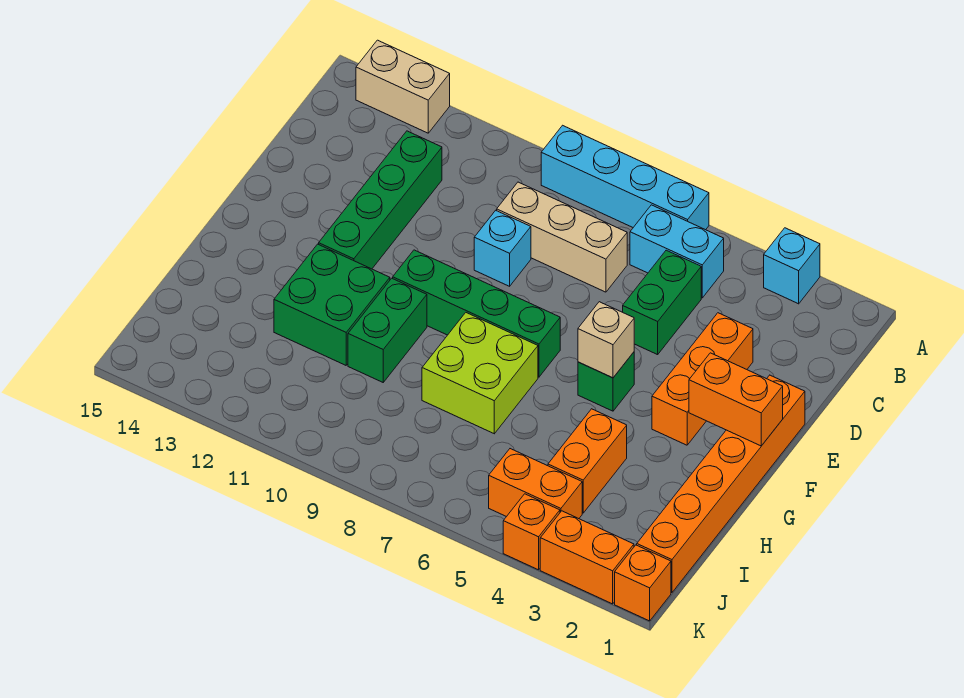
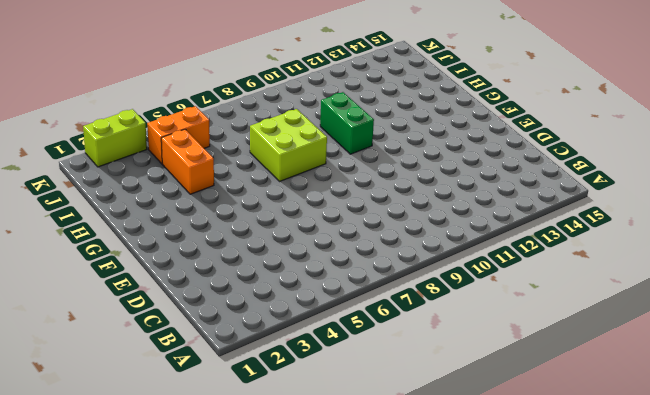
lime 1x2 brick [83,109,147,167] -> orange 1x2 brick [540,511,634,604]
none -> cyan 1x1 brick [764,228,820,304]
none -> cyan 1x4 brick [541,125,709,230]
none -> tan 1x2 brick [356,40,450,133]

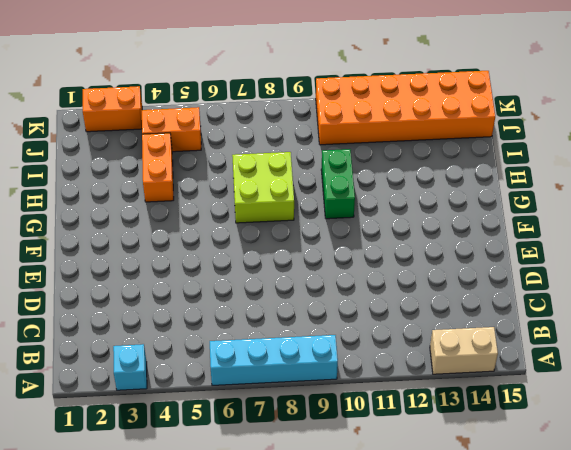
orange 2x6 brick [316,71,495,145] -> none
none -> cyan 1x2 brick [630,205,724,298]
none -> green 1x2 brick [623,250,701,355]
none -> tan 1x3 brick [497,182,627,292]

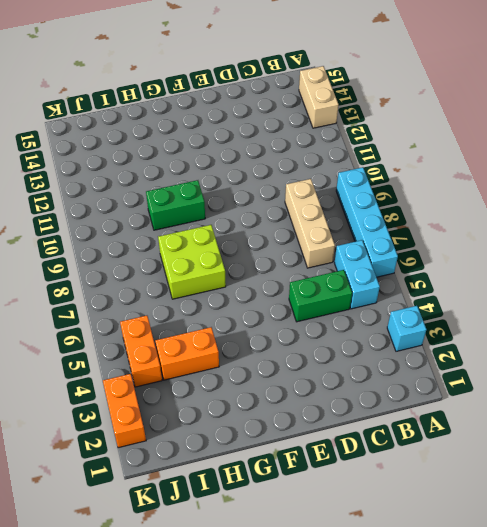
none -> green 1x4 brick [319,131,442,269]
none -> orange 1x3 brick [652,313,753,445]
none -> cyan 1x1 brick [474,210,531,286]

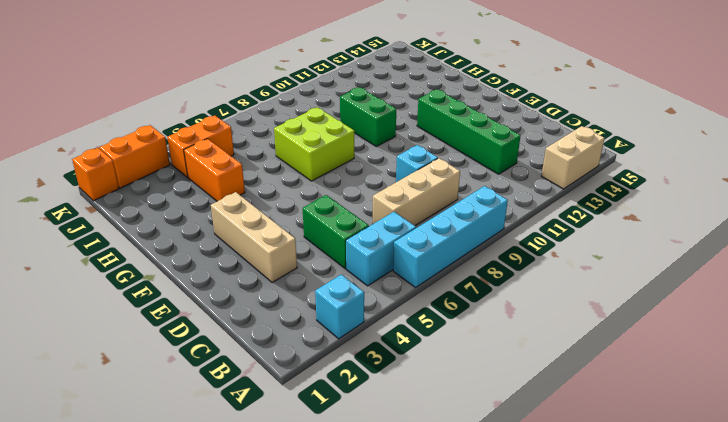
tan 1x3 brick [211,192,297,283] -> orange 1x3 brick [652,313,753,445]
none -> orange 1x6 brick [637,375,805,593]
none -> green 1x1 brick [578,352,634,411]
none -> green 1x4 brick [393,250,560,377]

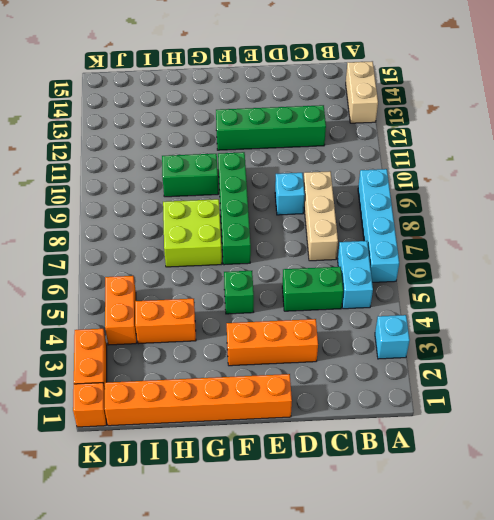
none -> green 2x2 brick [274,244,390,365]
none -> orange 1x1 brick [503,494,560,570]
none -> orange 1x2 brick [689,353,783,446]

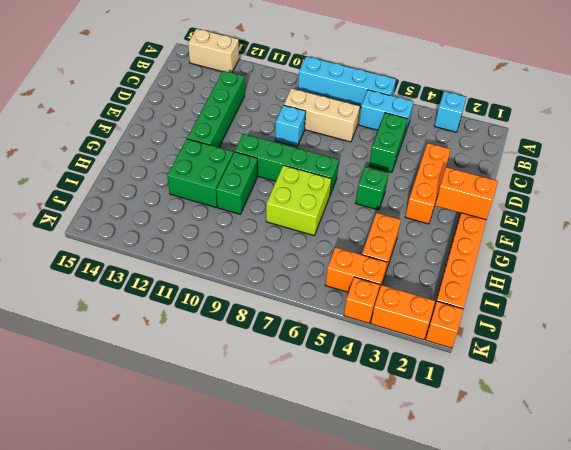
none -> tan 1x1 brick [578,302,634,378]

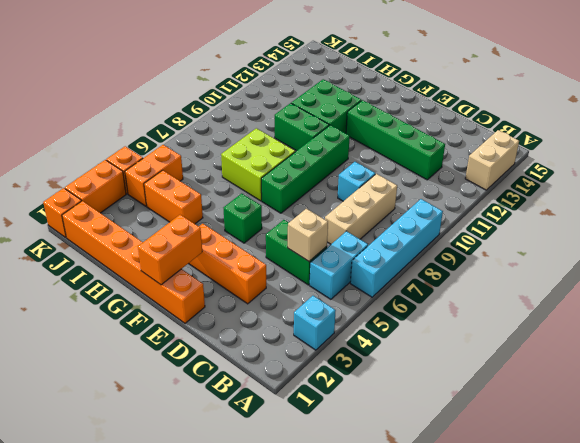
tan 1x1 brick [288,209,328,261] -> tan 1x1 brick moved to [578,302,634,378]

